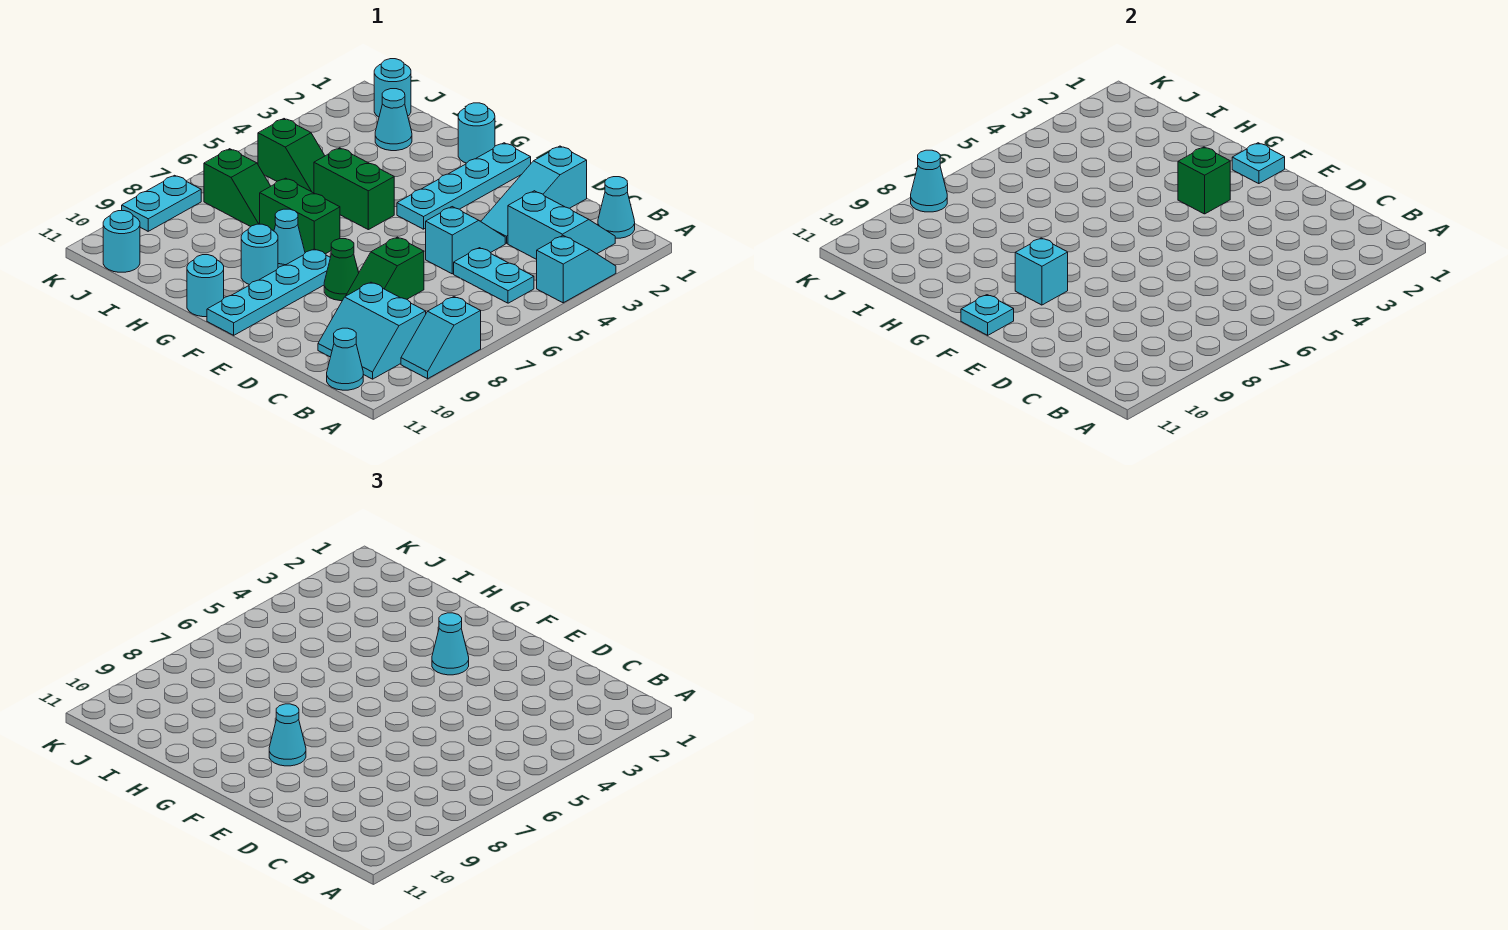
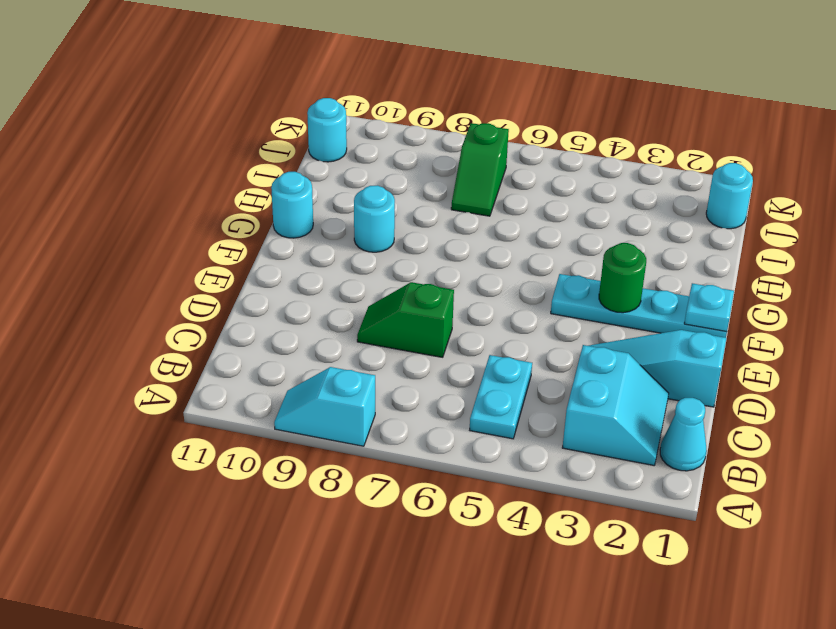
green 1x1 round brick [599,243,646,313] -> green 1x1 brick [1178,147,1230,214]
none -> cyan 1x2 slope [537,236,616,303]
none -> cyan 2x2 slope [318,282,426,379]
none -> cyan 1x1 cone [327,328,363,390]
none -> cyan 1x2 slope [426,207,505,274]

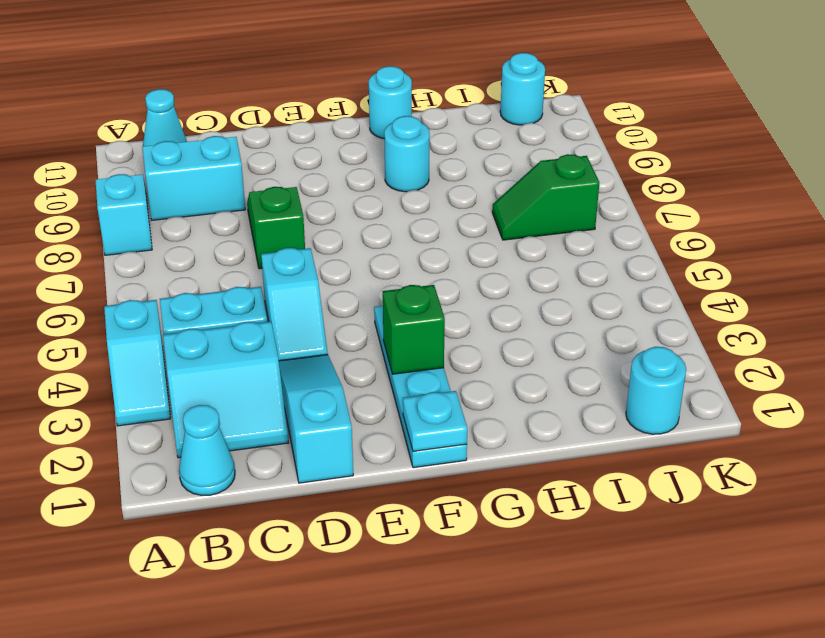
none -> green 1x1 cone [324,239,359,301]
none -> cyan 1x4 plate [207,249,330,335]
none -> cyan 1x1 round brick [458,103,495,163]
none -> green 1x2 brick [314,148,394,230]

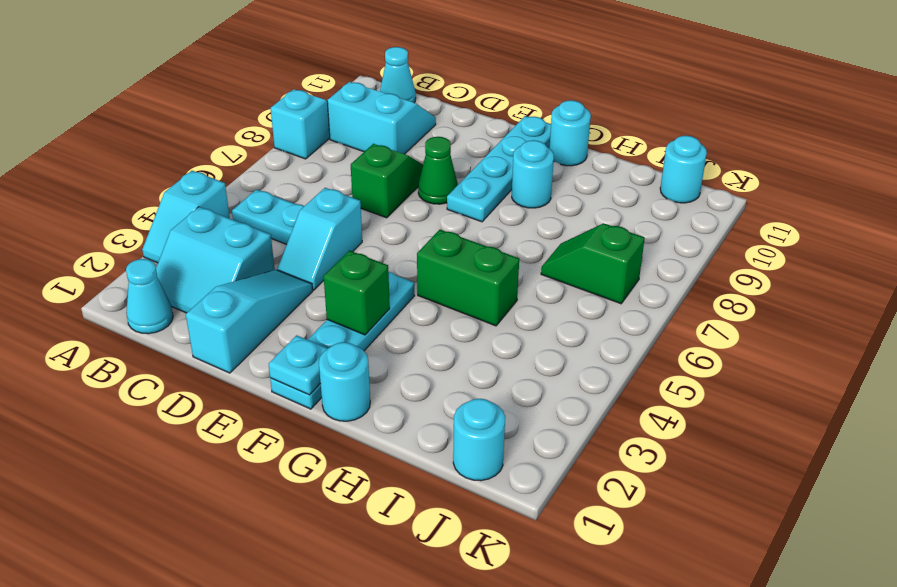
none -> green 1x2 brick [260,178,340,254]
none -> cyan 1x1 cone [274,209,305,268]
none -> cyan 1x1 cone [375,89,412,151]
none -> green 1x2 slope [258,119,325,193]

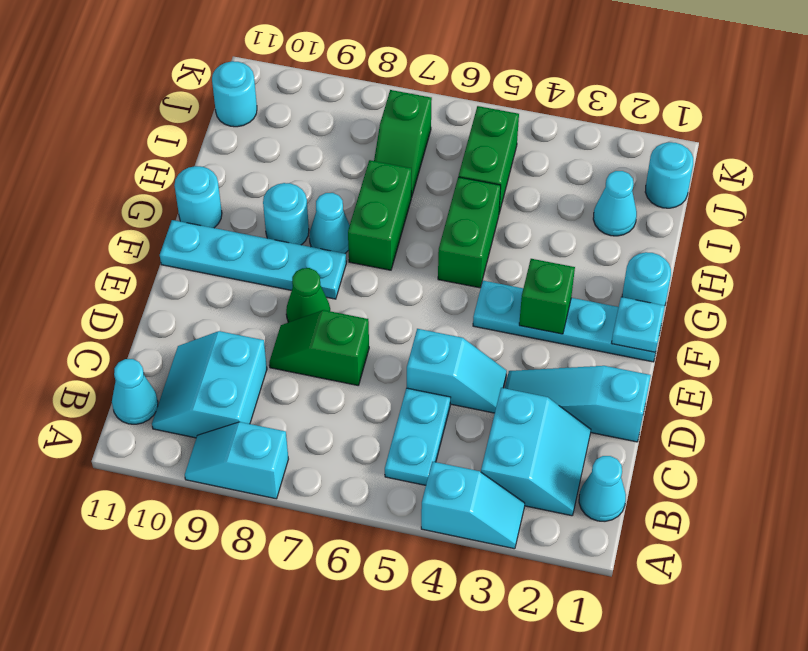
green 1x2 brick [459,106,519,213] -> green 1x2 slope [258,119,325,193]
none -> cyan 1x2 plate [122,175,201,231]
none -> cyan 1x1 brick [1015,238,1068,305]
none -> cyan 1x1 plate [961,295,1014,335]
none -> cyan 1x1 cone [911,150,947,212]

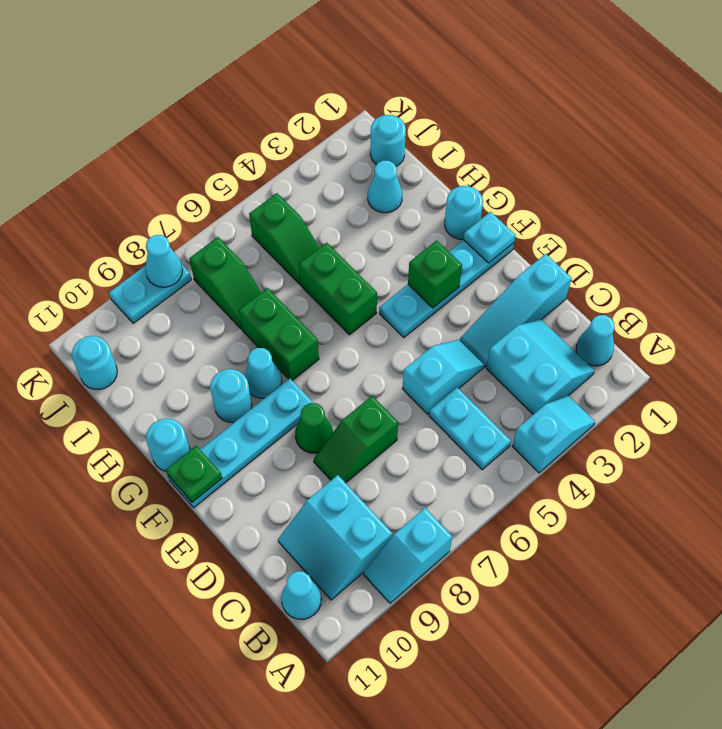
green 1x1 plate [166,446,222,502] -> cyan 1x1 plate [961,295,1014,335]
none -> cyan 1x1 brick [1015,238,1068,305]
none -> cyan 1x1 cone [432,613,469,675]
none -> cyan 1x1 cone [269,704,306,766]

